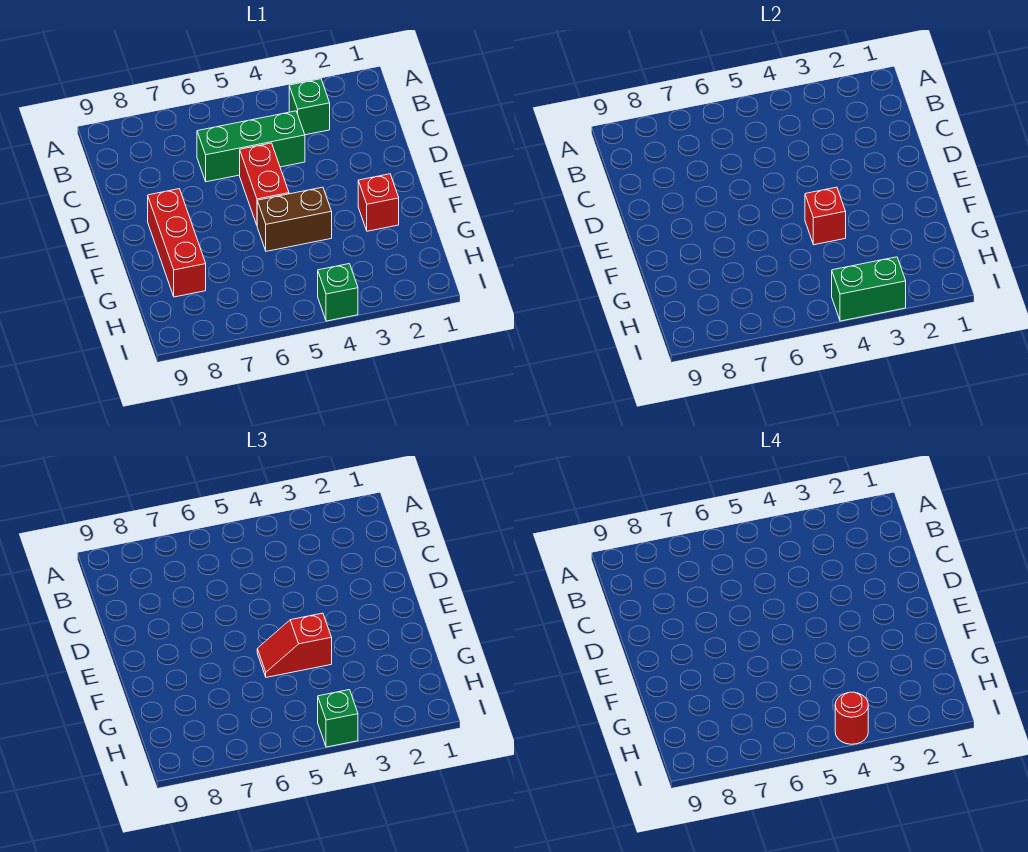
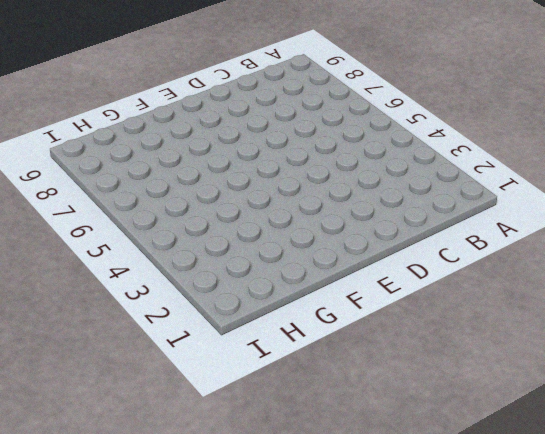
none -> green 1x1 brick [289,79,330,135]
none -> green 1x3 brick [197,111,305,182]
none -> red 1x2 brick [240,143,289,225]

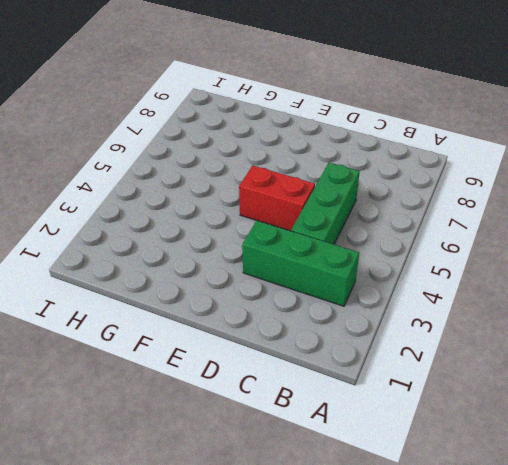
green 1x3 brick [242,221,359,306] -> green 1x1 brick [289,79,330,135]
none -> red 1x3 brick [148,189,206,297]
none -> red 1x1 brick [358,174,399,231]
none -> brown 1x2 brick [257,187,332,251]

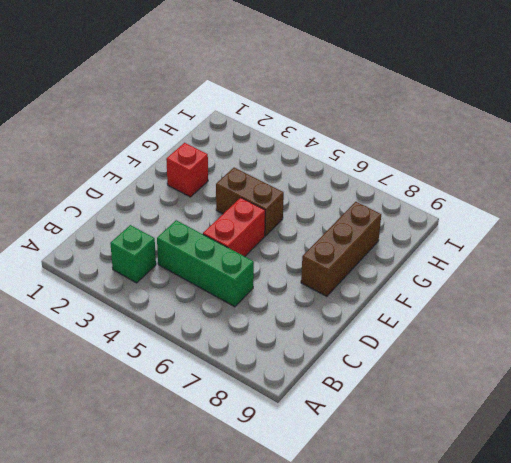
brown 1x3 brick [301,202,381,296] -> red 1x3 brick [148,189,206,297]
none -> green 1x1 brick [318,264,358,321]
none -> red 1x1 brick [805,187,846,245]
none -> green 1x2 brick [832,257,906,321]

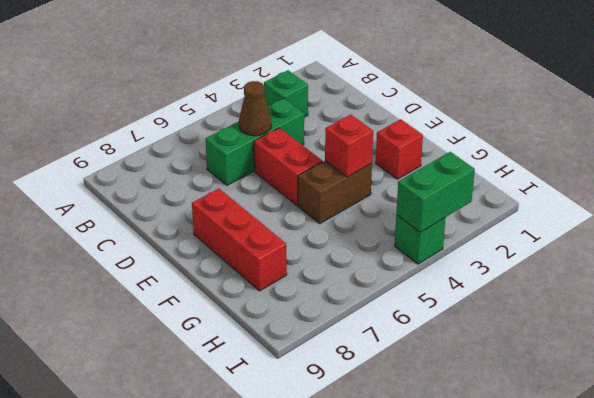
brown 1x1 cone [239,81,271,136] -> none
none -> red 1x2 slope [257,613,332,677]
none -> green 1x1 brick [318,690,358,747]
none -> red 1x1 round brick [835,692,868,744]

